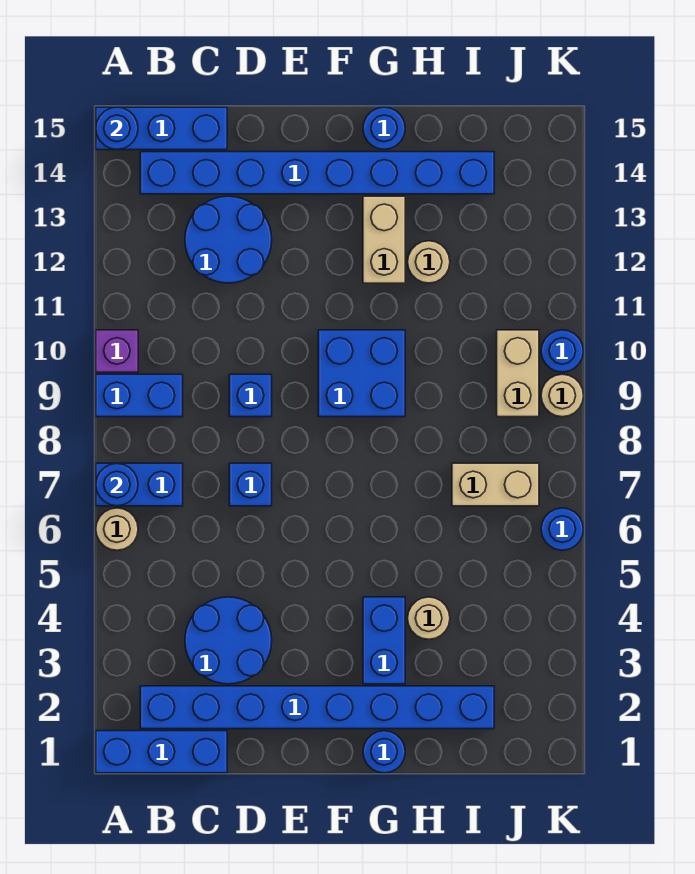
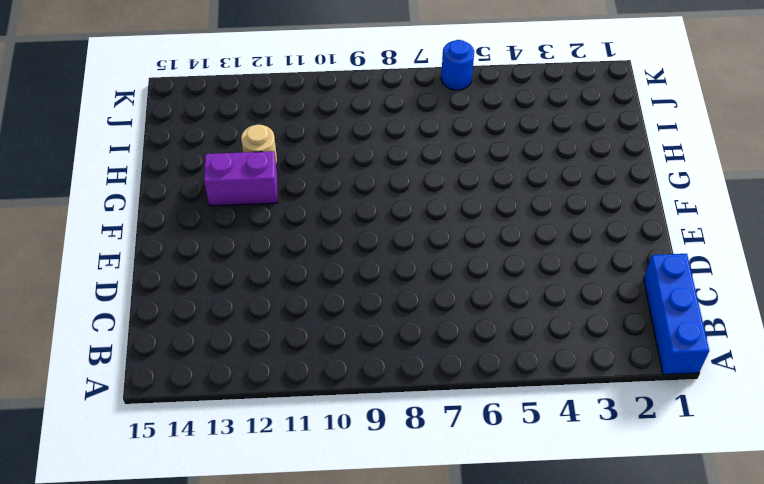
purple 1x2 brick [204,151,277,206] -> tan 1x2 brick [363,196,405,283]
none -> tan 1x1 round brick [96,508,138,550]
none -> blue 1x2 brick [96,463,183,506]
none -> blue 1x2 brick [96,374,183,417]

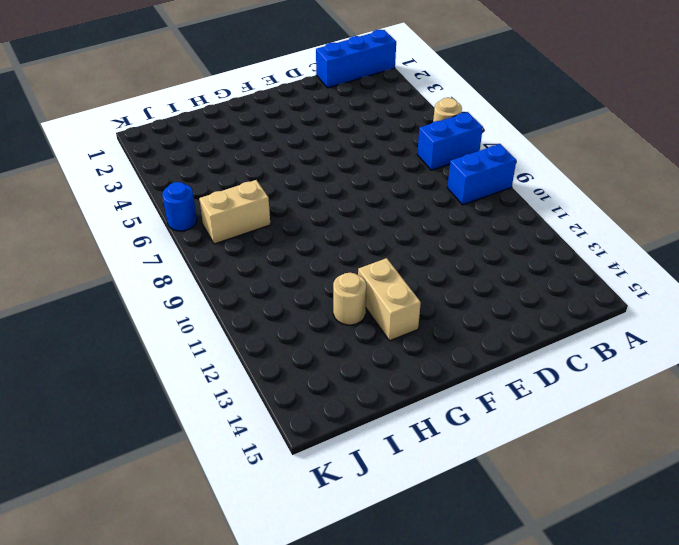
none -> purple 1x1 brick [96,330,138,372]
none -> blue 1x3 brick [96,107,227,150]
none -> blue 1x8 brick [140,686,494,729]

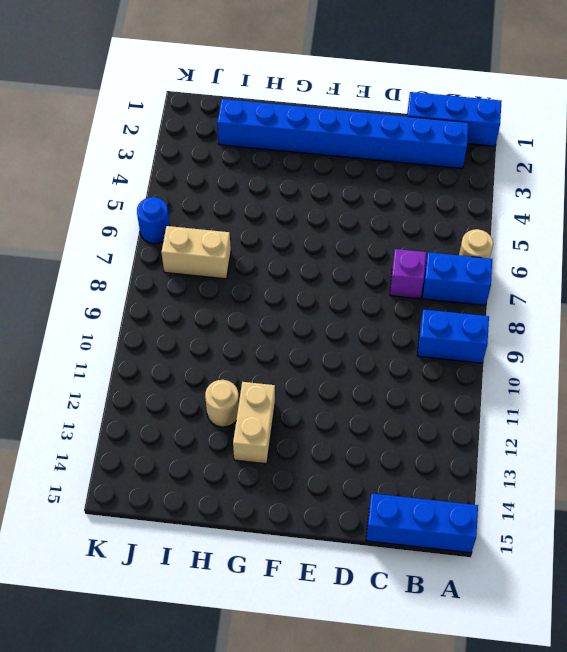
purple 1x1 brick [390,249,426,299] -> purple 1x1 brick moved to [96,330,138,372]
none -> blue 1x8 brick [140,152,494,194]
none -> blue 2x2 round brick [185,597,272,684]
none -> blue 2x2 round brick [185,196,272,283]

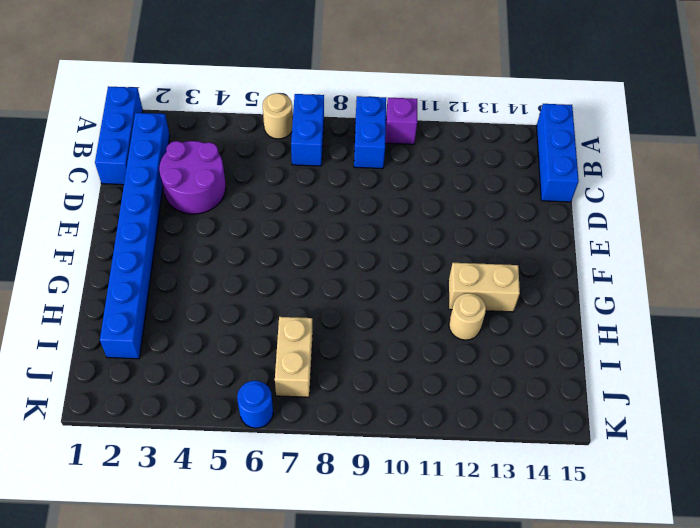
purple 2x2 round brick [159,141,226,214] -> blue 2x2 round brick [185,597,272,684]
none -> blue 1x8 brick [140,152,494,194]
none -> blue 2x2 round brick [185,196,272,283]
none -> blue 1x1 brick [229,463,272,506]

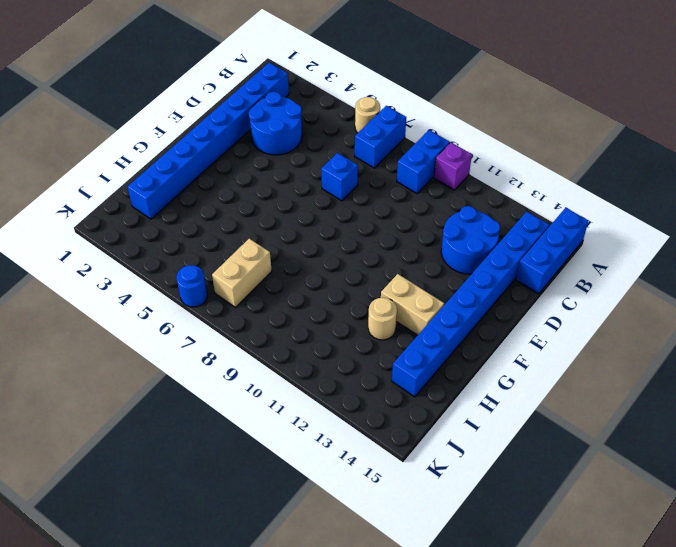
none -> blue 1x3 brick [96,731,227,773]
none -> blue 1x1 brick [229,374,272,417]
none -> blue 2x2 brick [318,330,405,417]

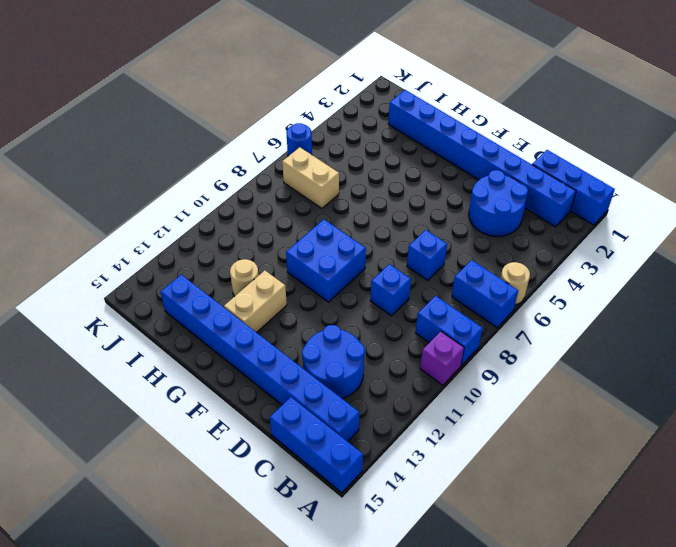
none -> blue 1x1 round brick [363,731,405,773]
none -> blue 1x2 brick [363,597,405,684]
none -> blue 1x1 round brick [363,107,405,150]

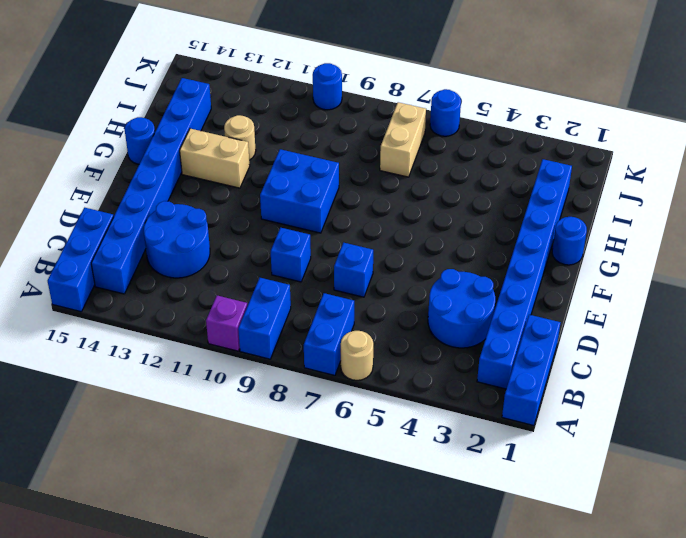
none -> blue 1x2 brick [363,597,405,684]
none -> tan 1x1 round brick [408,597,450,639]
none -> tan 1x2 brick [497,330,539,417]

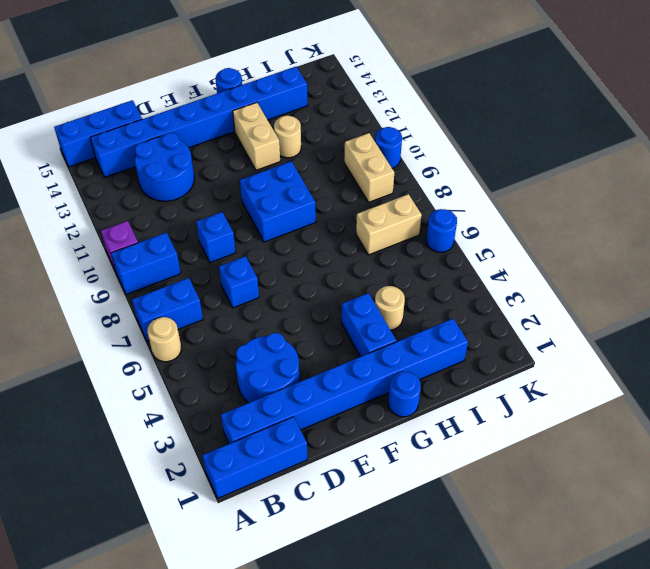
none -> tan 1x1 round brick [541,374,583,417]
none -> blue 1x1 round brick [96,463,138,506]
none -> blue 1x1 round brick [96,107,138,150]

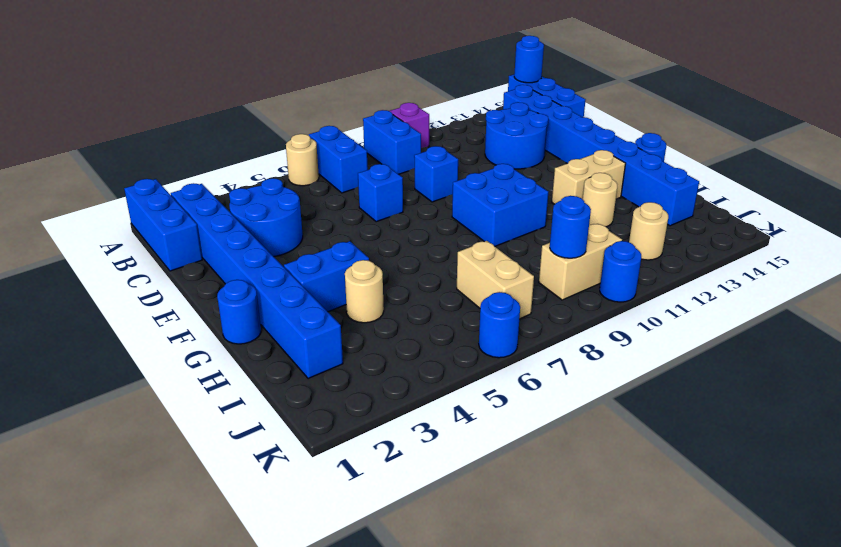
blue 1x1 round brick [550,196,591,258] -> blue 1x1 round brick moved to [96,463,138,506]
tan 1x1 round brick [629,202,668,260] -> tan 1x1 round brick moved to [541,374,583,417]

